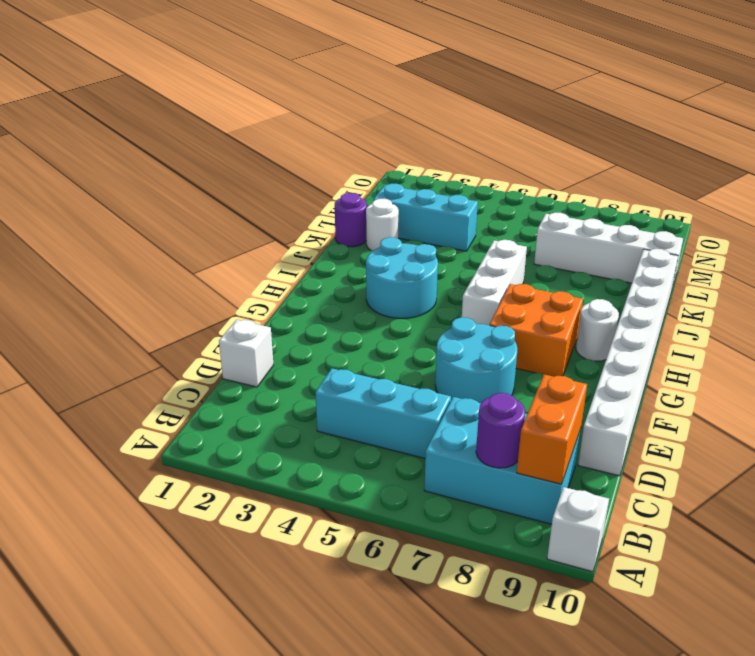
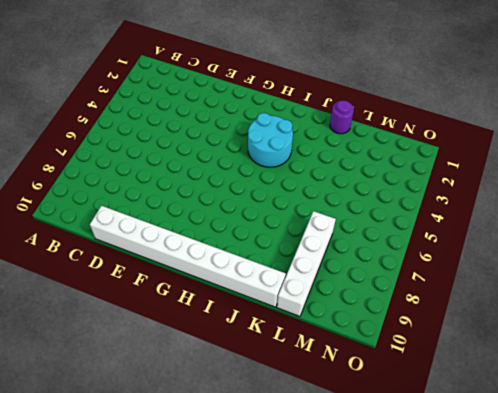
none -> white 1x1 brick [547,487,609,572]
none -> cyan 2x3 brick [424,397,581,524]
none -> cyan 1x3 brick [316,368,451,458]

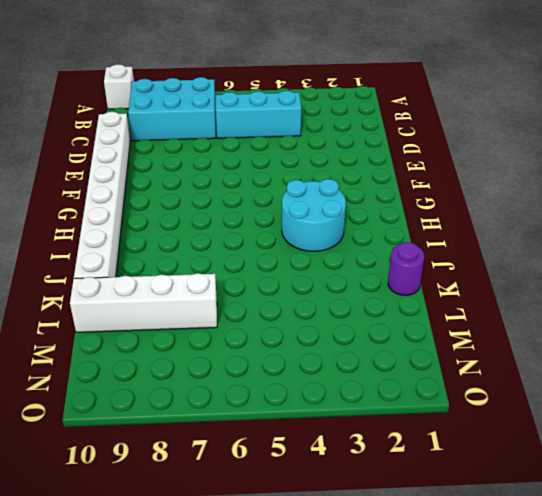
none -> white 1x1 brick [219,320,273,387]
none -> cyan 2x2 round brick [435,317,517,403]
none -> orange 2x2 brick [490,284,583,377]

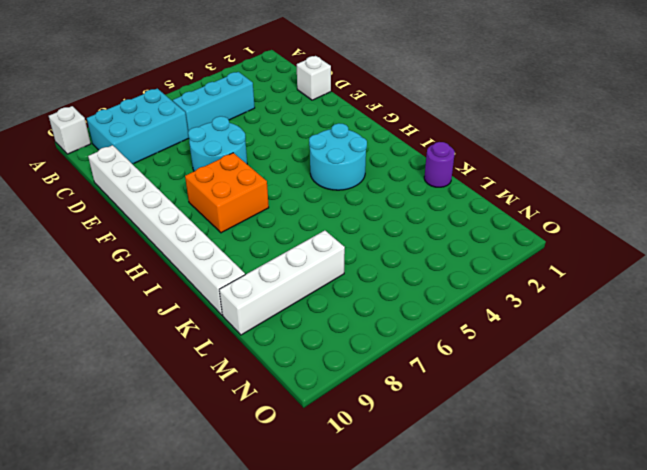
none -> white 1x3 brick [462,240,527,325]
none -> white 1x1 round brick [576,299,619,361]
none -> white 1x1 round brick [366,199,399,250]

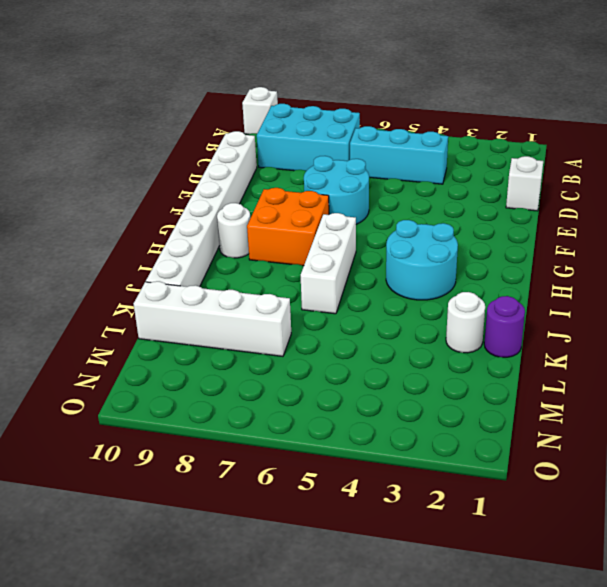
none -> cyan 1x3 brick [373,184,478,251]
none -> purple 1x1 round brick [476,393,525,468]
none -> orange 1x2 brick [517,374,587,484]

